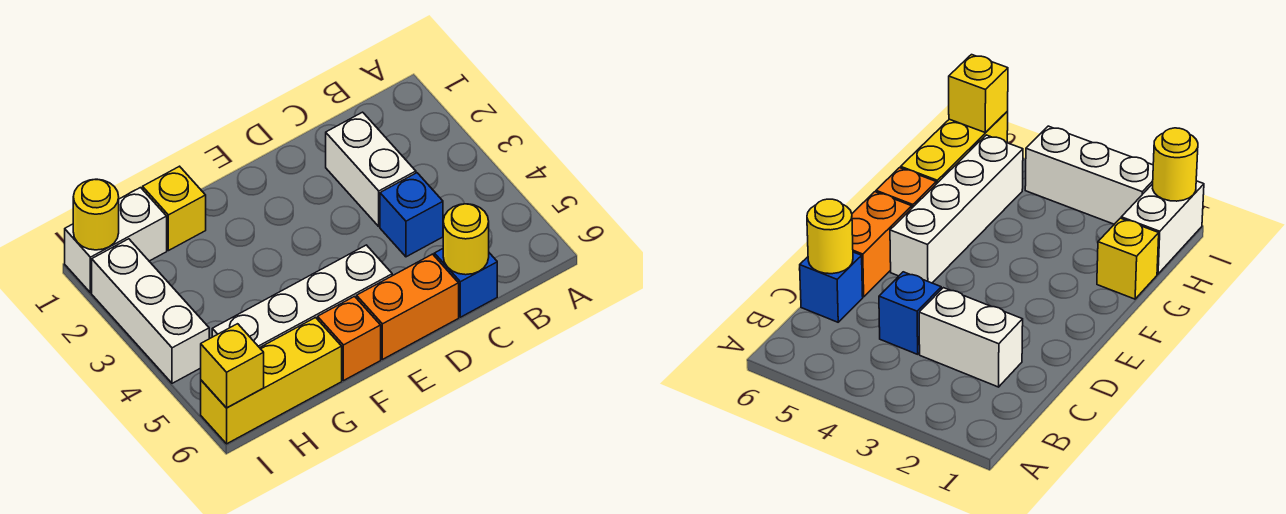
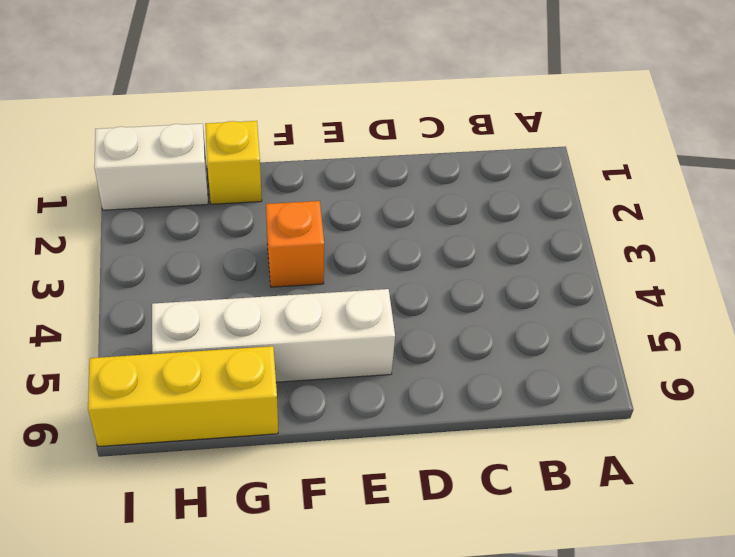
orange 1x1 brick [266,201,324,287] -> orange 1x1 brick moved to [318,296,381,381]
none -> white 1x2 brick [326,112,416,226]
none -> blue 1x1 brick [380,173,443,257]
none -> blue 1x1 brick [434,249,497,317]

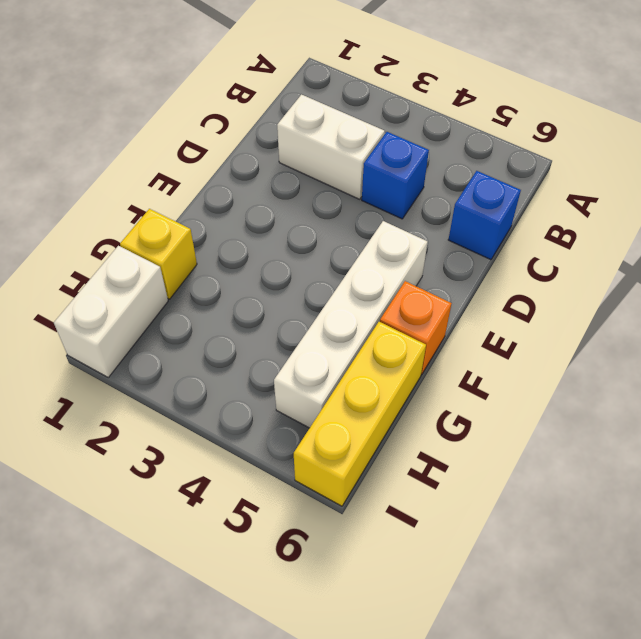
none -> orange 1x2 brick [357,254,459,359]
none -> white 1x3 brick [92,239,209,383]
none -> yellow 1x1 round brick [443,204,489,275]

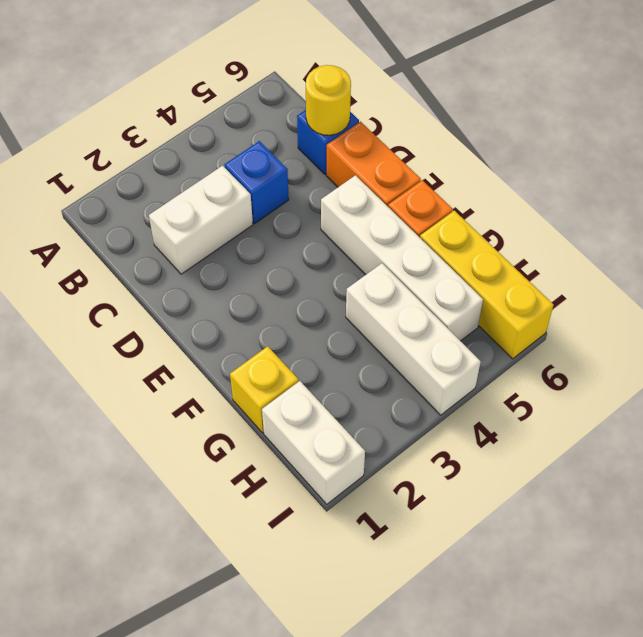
white 1x3 brick [346,263,481,415] -> white 1x3 brick turned to [92,239,209,383]
none -> yellow 1x1 round brick [73,179,119,250]
none -> yellow 1x1 brick [201,324,264,408]

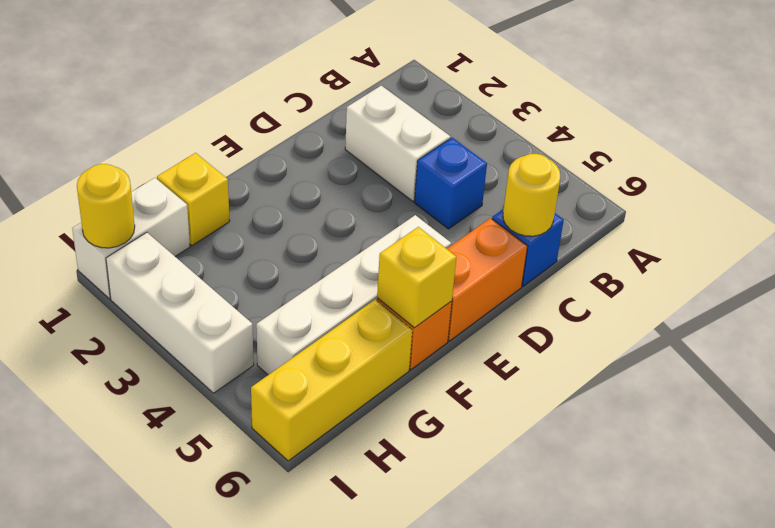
yellow 1x1 brick [377,227,456,328] -> yellow 1x1 brick moved to [201,324,264,408]

